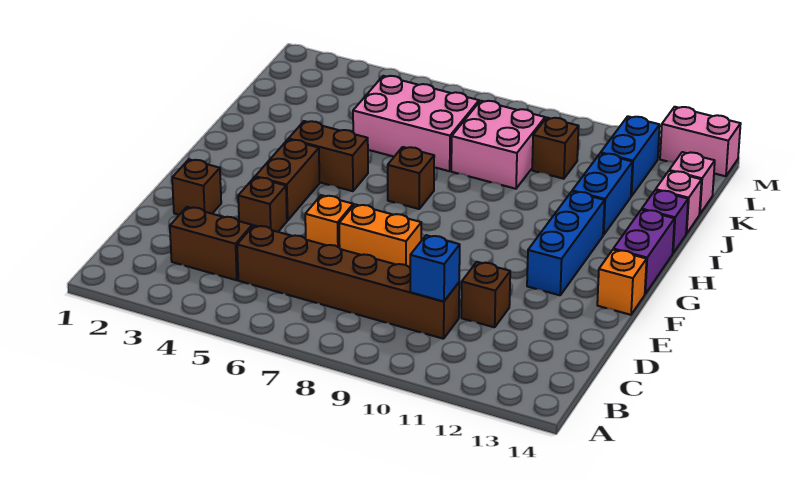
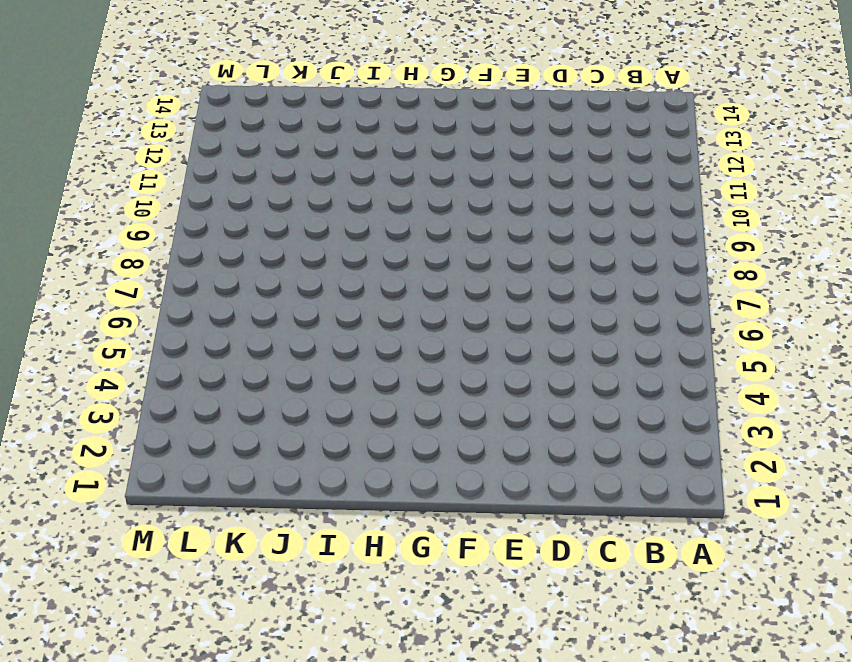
none -> brown 1x2 brick [170,207,252,280]
none -> brown 1x6 brick [237,225,459,339]
none -> brown 1x1 brick [461,262,510,327]

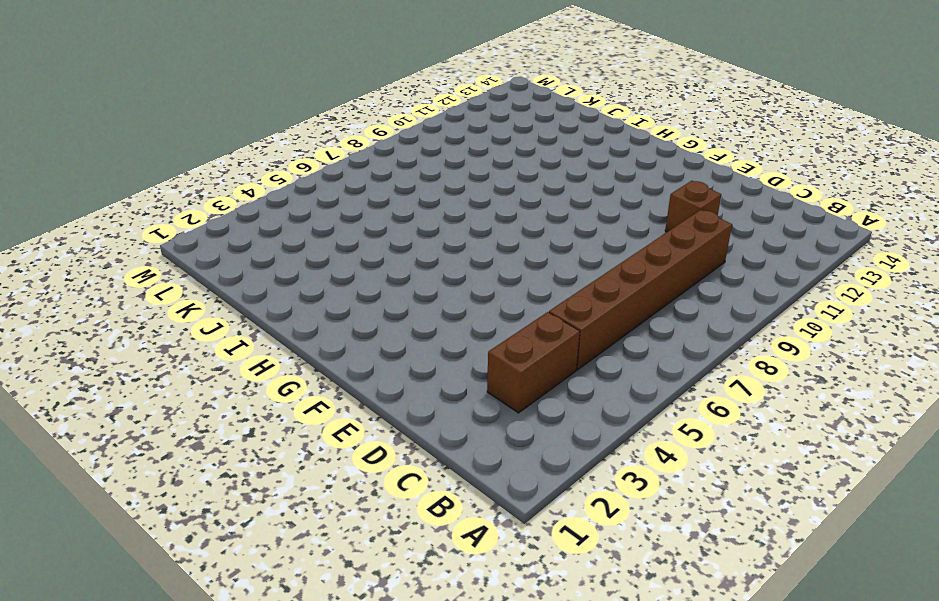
none -> brown 1x1 brick [172,159,221,215]
none -> brown 1x1 brick [238,177,287,232]
none -> orange 1x1 brick [305,195,353,248]

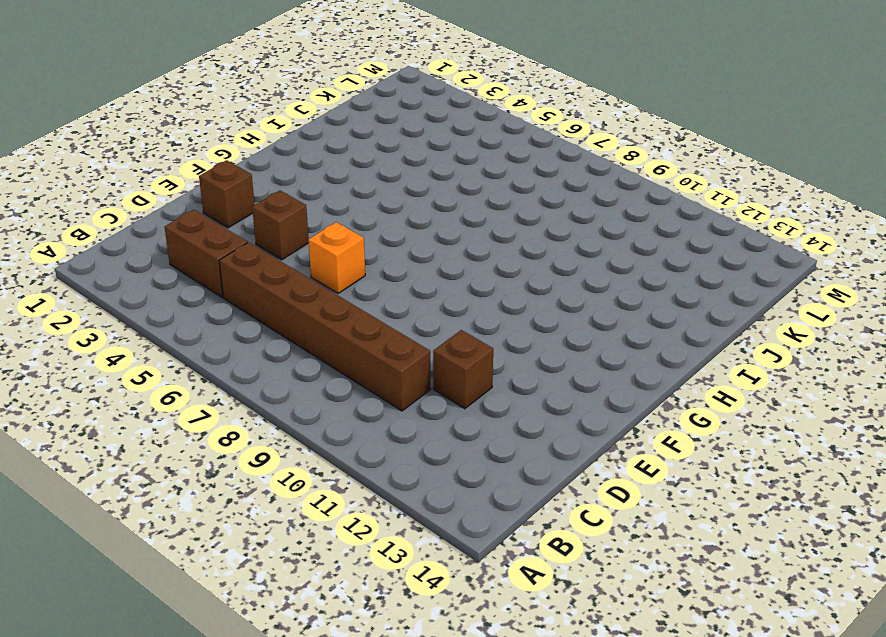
none -> orange 1x2 brick [339,204,421,268]
none -> brown 1x2 brick [255,140,320,221]
none -> blue 1x3 brick [527,192,605,295]

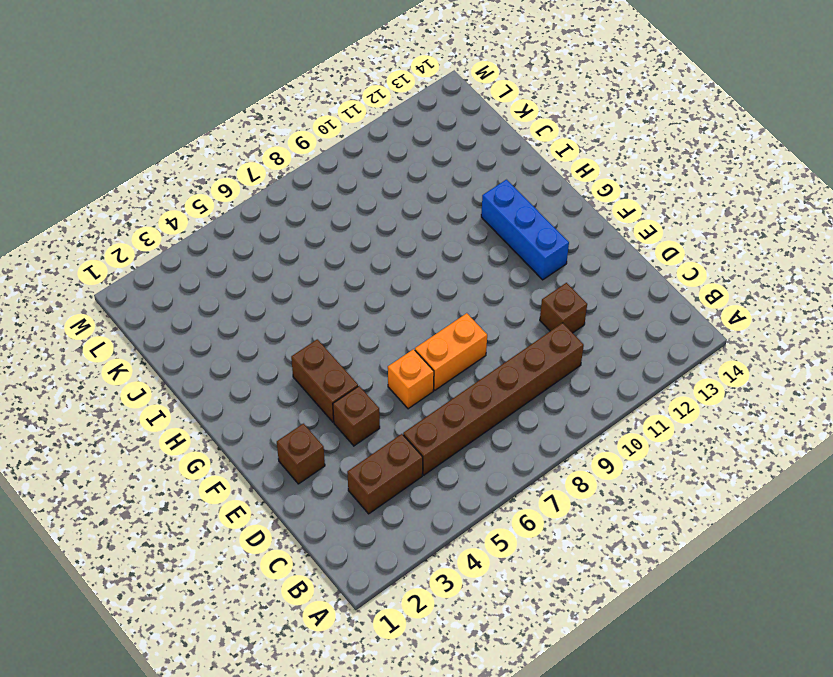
none -> orange 1x1 brick [597,250,647,315]
none -> purple 1x2 brick [613,210,674,294]
none -> brown 1x2 brick [289,121,368,191]

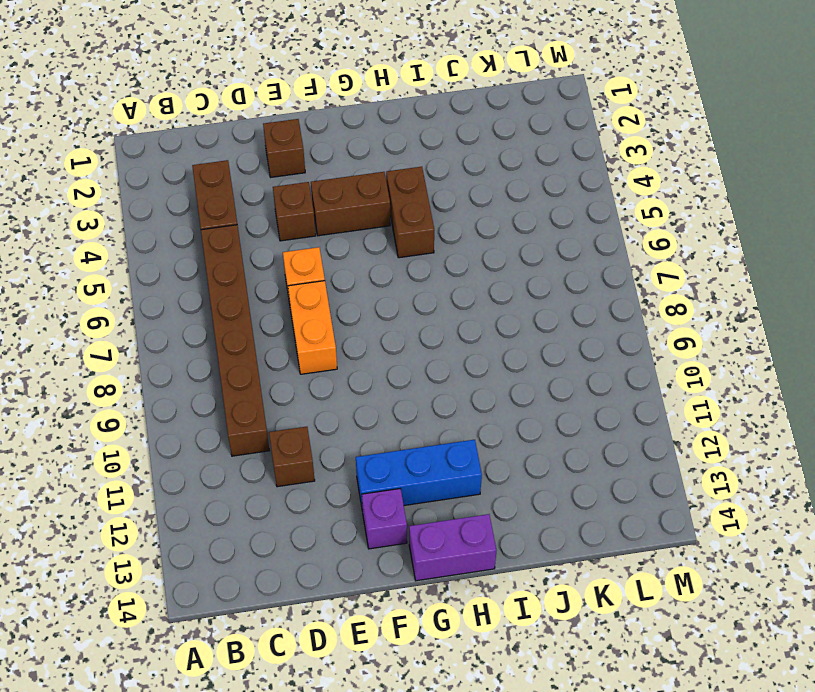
purple 1x1 brick [362,489,407,549] -> purple 1x1 brick moved to [642,190,688,253]
none -> orange 1x1 brick [597,250,647,315]
none -> brown 1x1 brick [388,147,434,209]
none -> blue 1x2 brick [572,153,633,235]

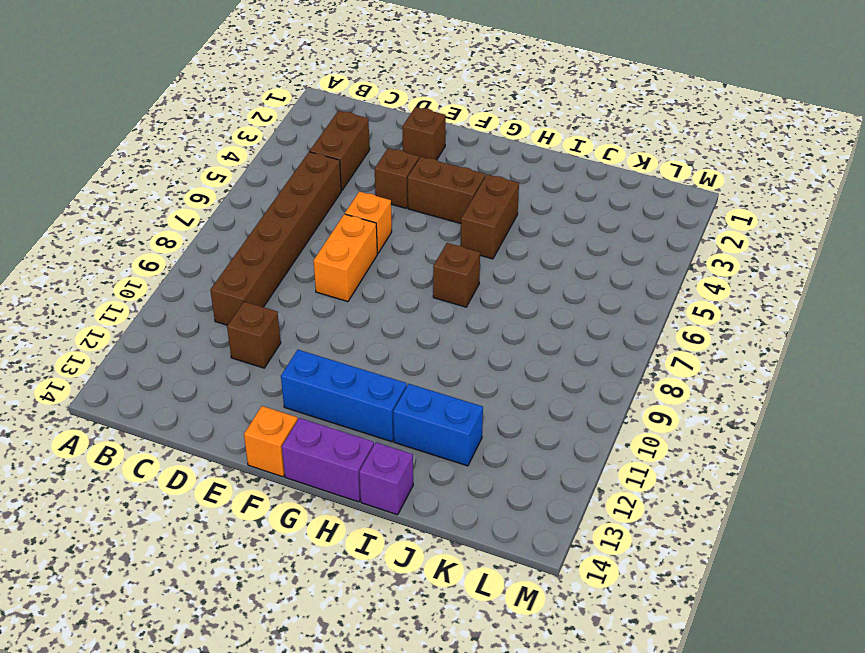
none -> pink 2x3 brick [353,76,479,171]
none -> pink 2x2 brick [451,101,545,189]
none -> pink 1x1 brick [656,171,702,234]

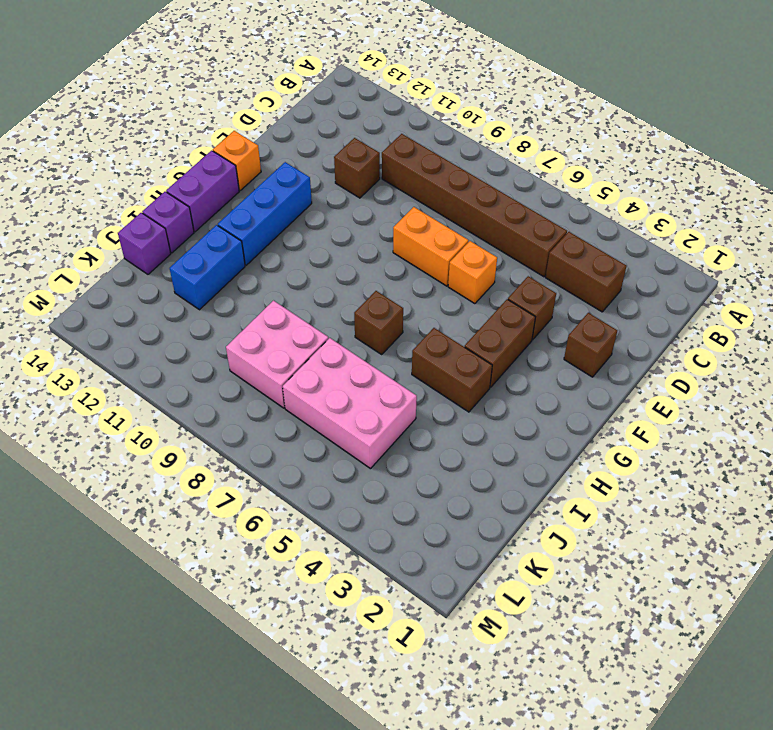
purple 1x1 brick [118,213,171,274] -> pink 1x1 brick [656,171,702,234]
none -> brown 1x1 brick [532,118,579,179]
none -> blue 1x2 brick [601,116,660,196]
none -> pink 1x1 brick [669,152,715,214]

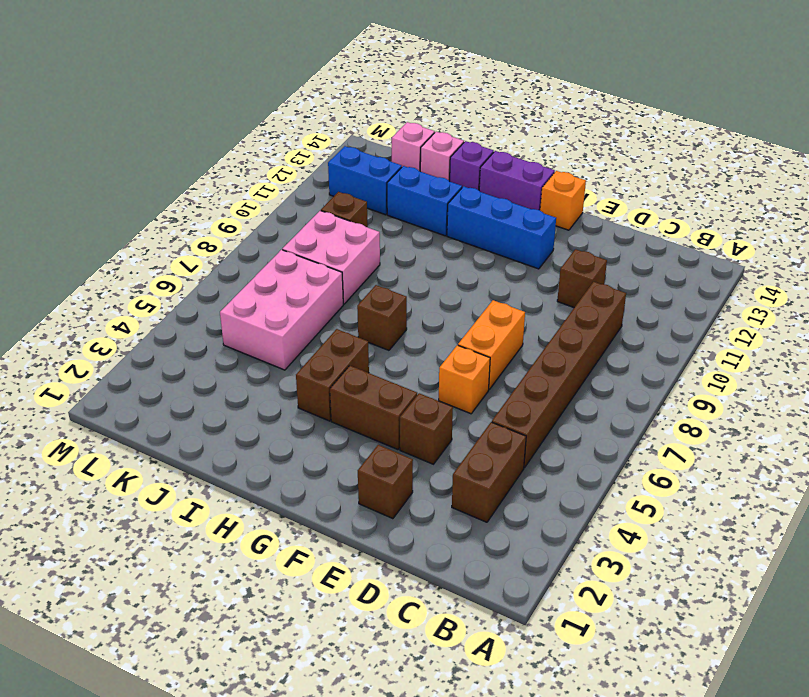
none -> pink 1x2 brick [660,107,741,176]
none -> blue 1x1 brick [410,235,460,301]

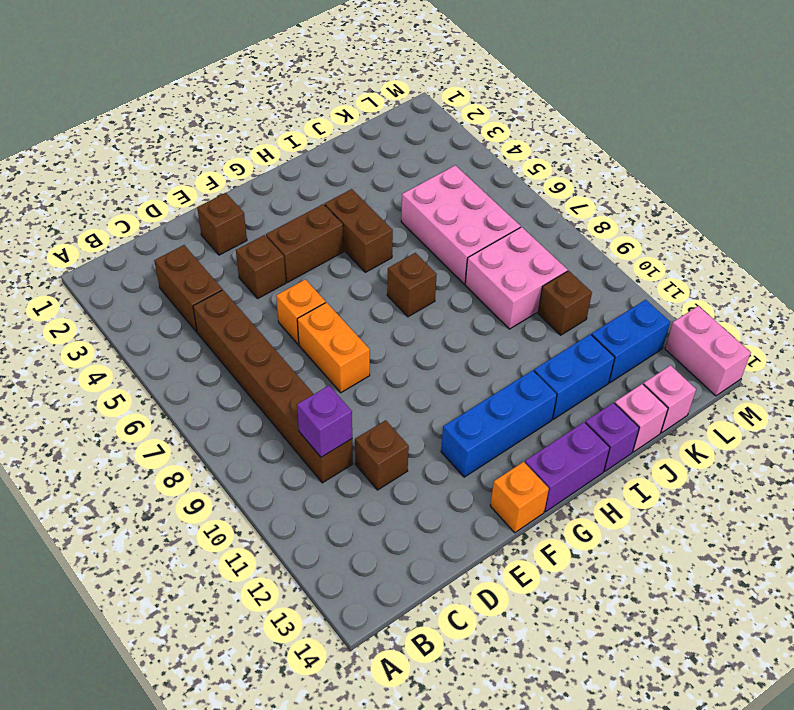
purple 1x1 brick [297,386,352,457] -> blue 1x1 brick [410,235,460,301]

